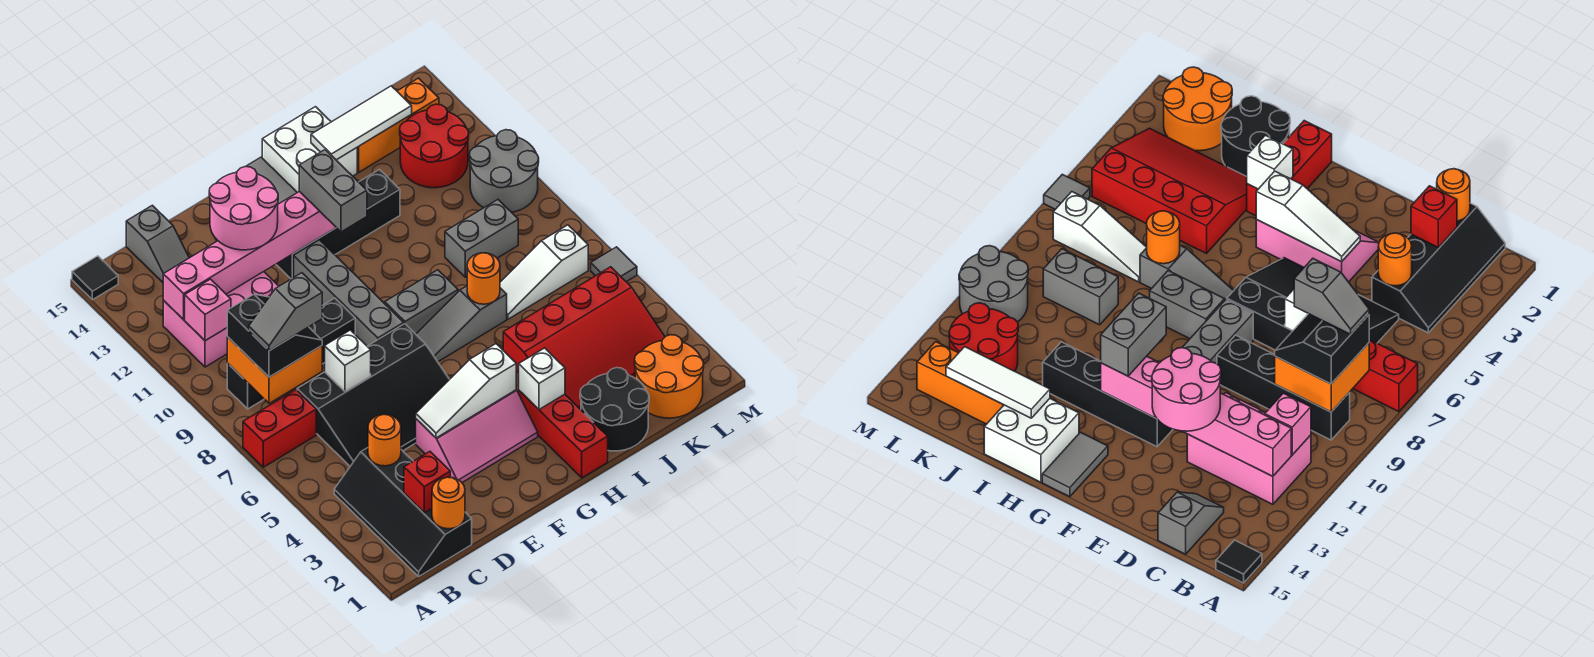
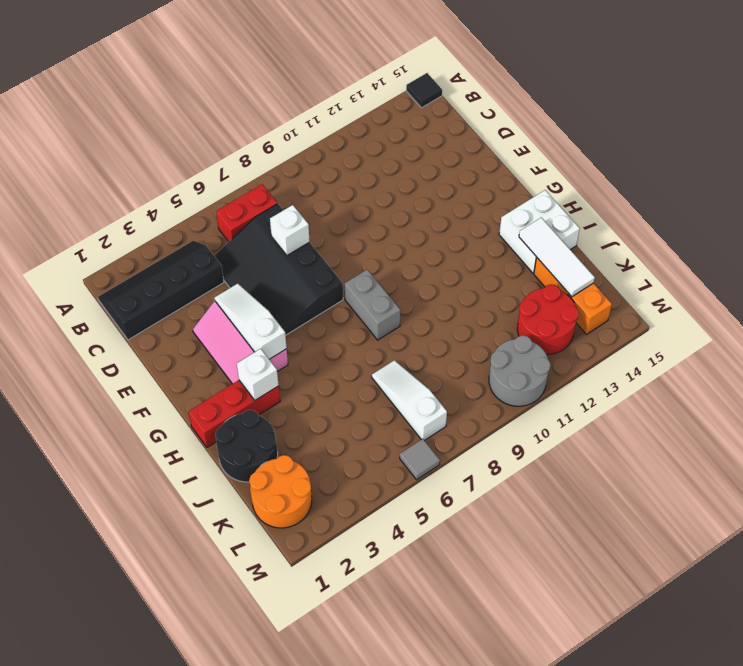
red 1x2 brick [216,184,277,242] -> red 1x2 brick turned to [243,390,316,467]
none -> black 1x4 brick [227,298,355,409]
none -> pink 2x3 brick [163,272,279,367]
none -> grey 1x2 slope [126,205,189,282]
none -> grey 1x4 brick [294,240,404,346]

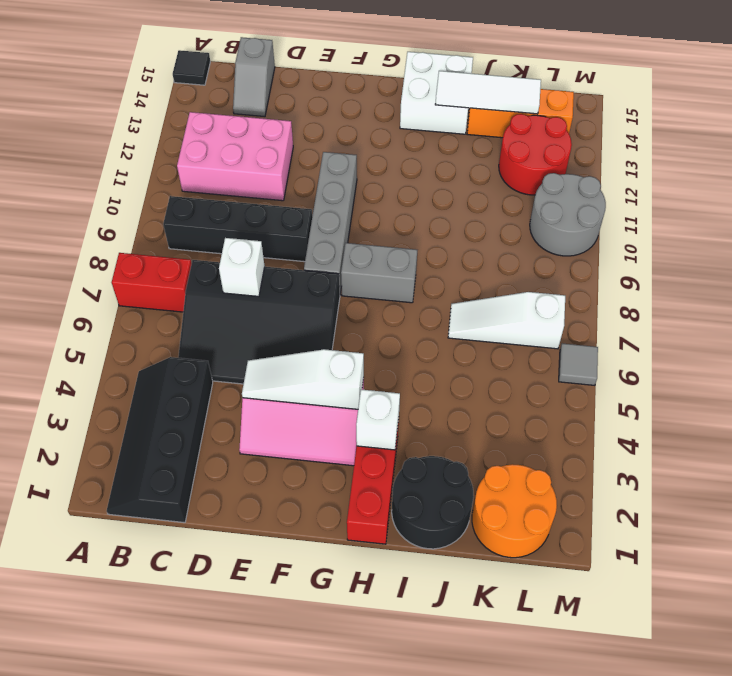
none -> black 1x4 brick [276,170,400,279]
none -> grey 1x3 slope [416,286,507,362]
none -> grey 1x2 tile [246,157,297,204]
none -> red 3x4 slope [503,267,665,410]

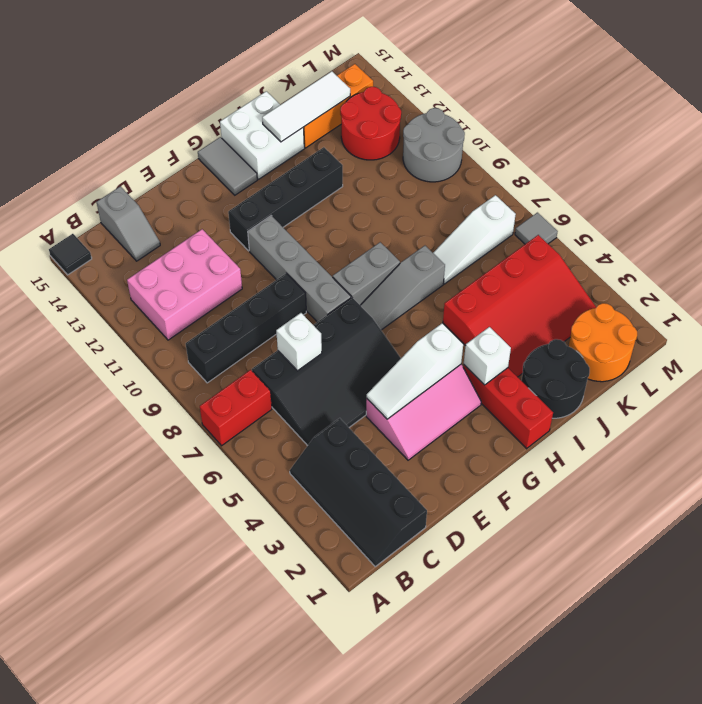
none -> grey 1x2 brick [445,200,518,277]
none -> orange 2x2 brick [227,337,322,403]
none -> pink 1x1 brick [185,279,231,341]
none -> pink 1x6 brick [163,191,336,320]

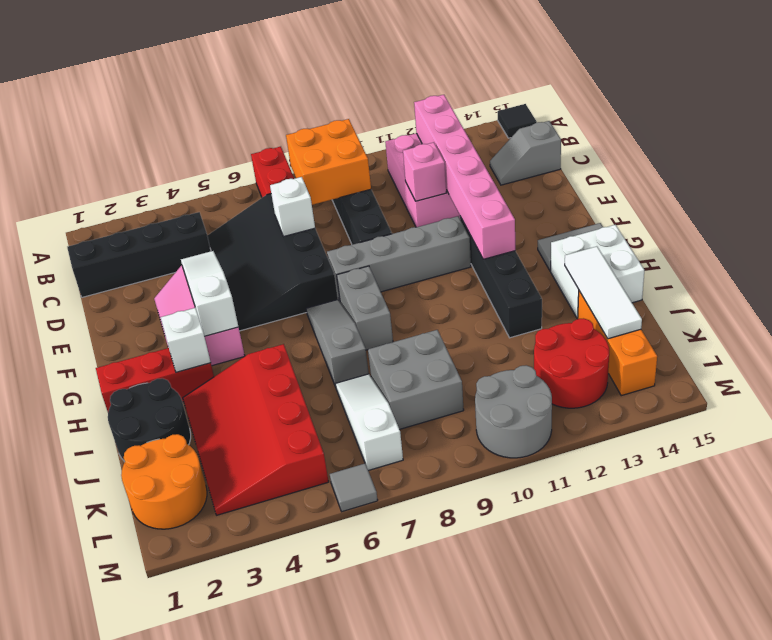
pink 1x1 brick [403,142,446,201] -> pink 1x1 brick moved to [185,279,231,341]
grey 2x2 brick [368,330,464,429] -> grey 1x2 brick [445,200,518,277]
none -> orange 1x1 round brick [432,477,465,529]
none -> red 1x1 brick [404,452,450,513]
none -> orange 1x1 round brick [368,414,401,466]
none -> orange 1x1 round brick [467,253,500,304]

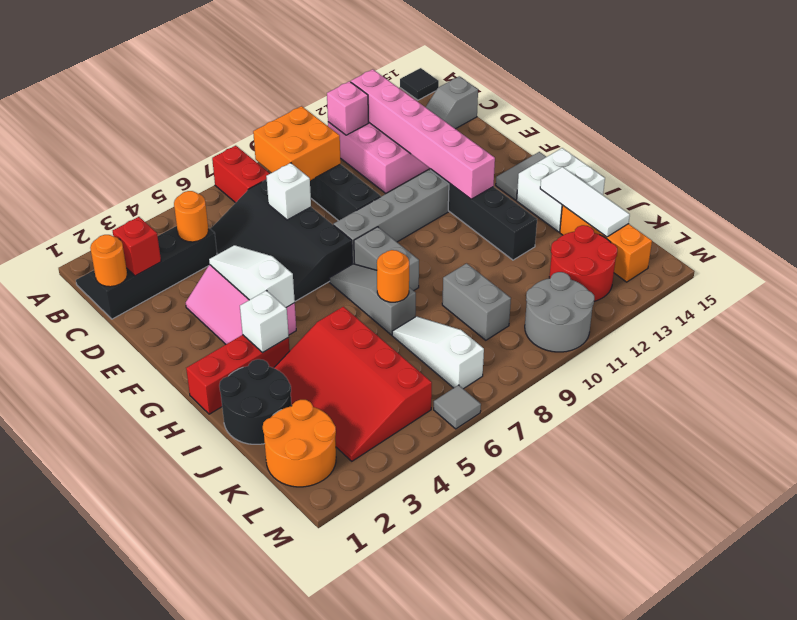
none -> black 2x2 slope [227,294,322,377]
none -> pink 2x2 round brick [209,167,278,250]
none -> grey 1x2 brick [299,150,367,232]
none -> grey 1x2 slope [249,273,322,351]

